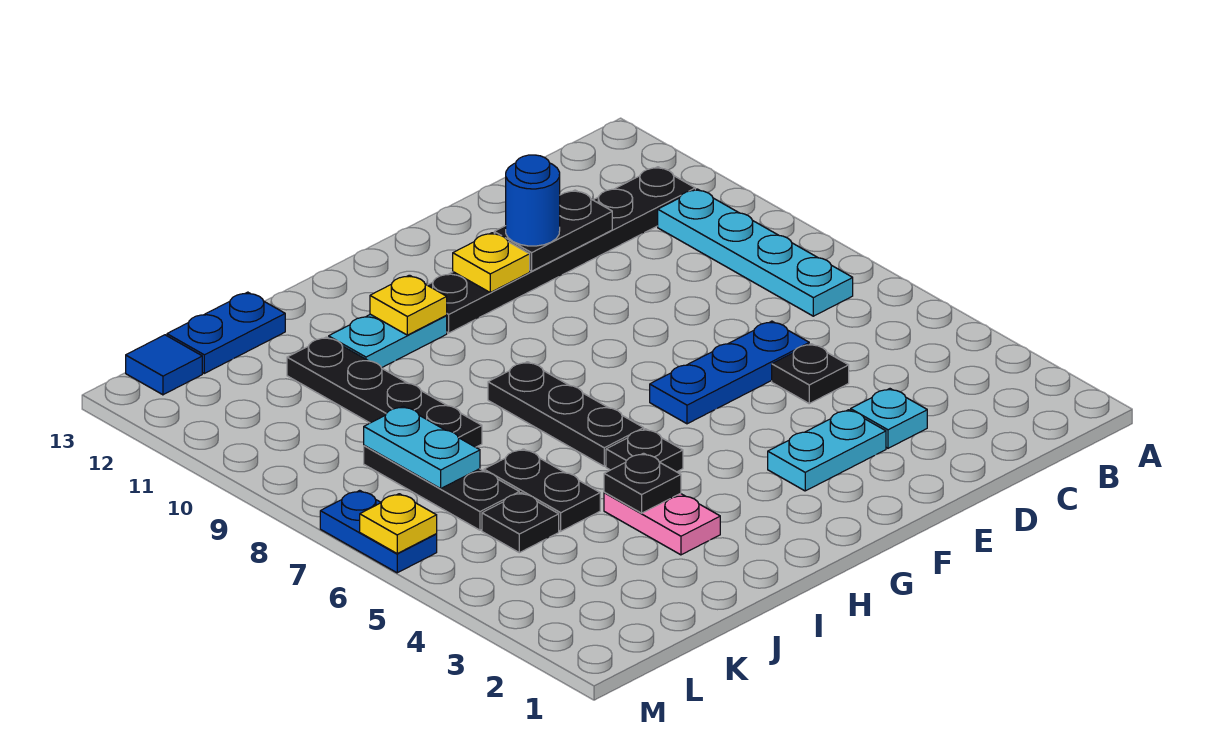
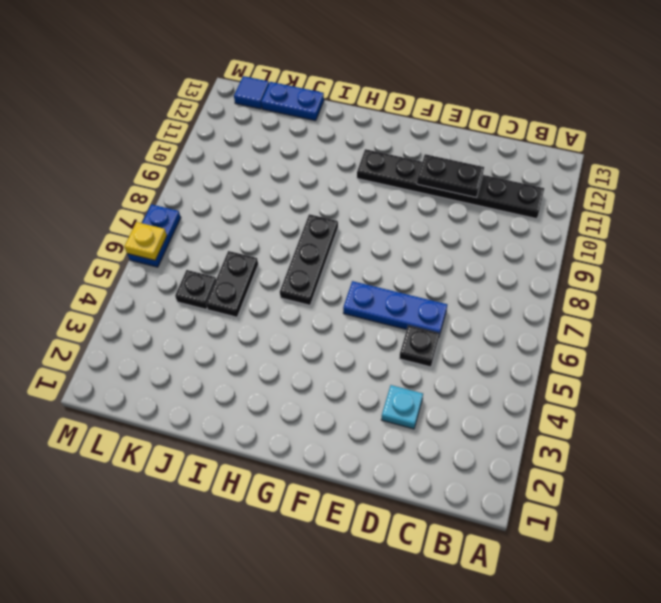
none -> cyan 1x4 plate [658,189,853,316]
none -> cyan 1x2 plate [768,410,886,491]
none -> black 1x1 plate [606,429,683,472]

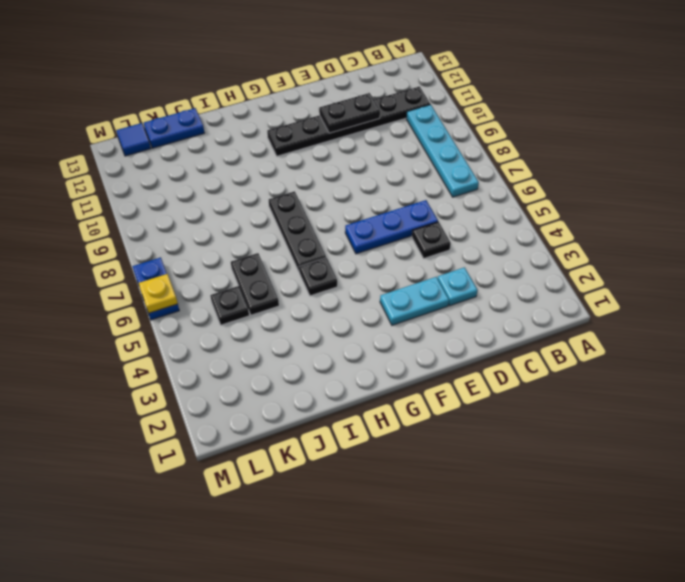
none -> cyan 1x2 plate [329,314,447,368]
none -> pink 1x2 plate [604,492,720,555]
none -> black 1x4 plate [287,337,482,447]

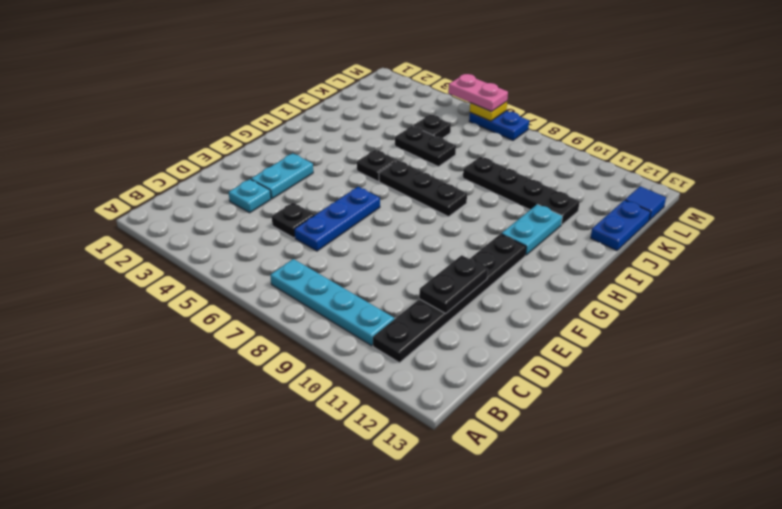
pink 1x2 plate [448,74,508,111] -> pink 1x2 plate moved to [604,492,720,555]
none -> black 1x3 plate [364,445,519,530]
none -> yellow 1x1 plate [453,233,530,292]
none -> yellow 1x1 plate [370,275,447,335]

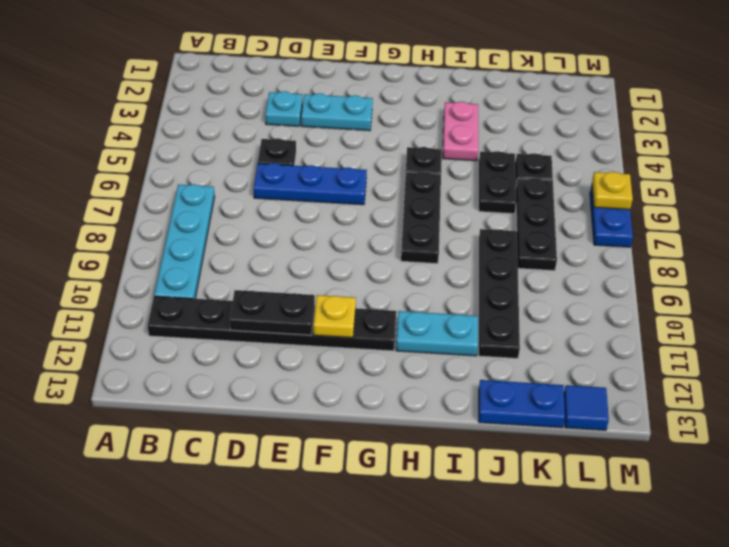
none -> yellow 1x1 plate [370,275,447,335]
none -> black 1x1 plate [604,453,681,513]
none -> cyan 1x2 plate [364,406,480,489]

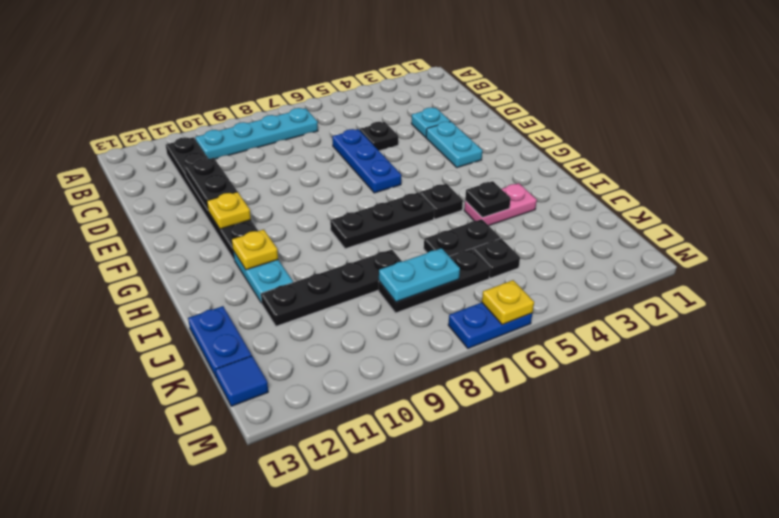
none -> blue 1x1 round brick [506,155,560,246]

